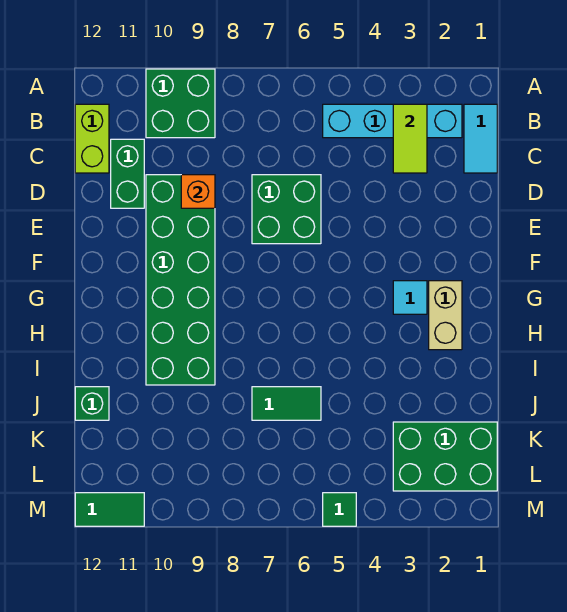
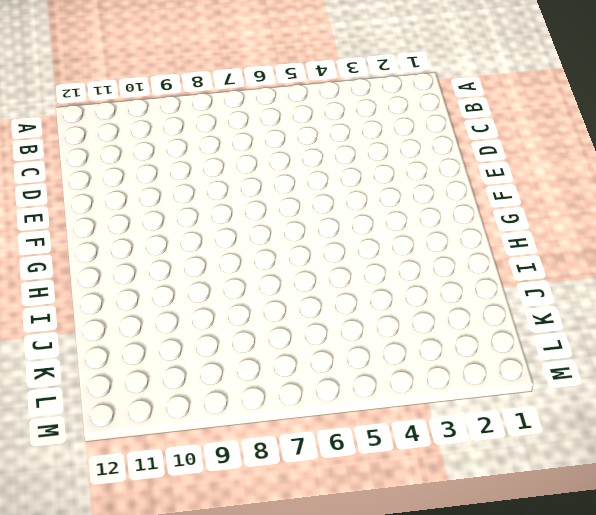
none -> green 2x2 brick [146,69,215,138]
none -> cyan 1x2 tile [464,104,497,173]
none -> cyan 1x4 brick [323,104,462,138]

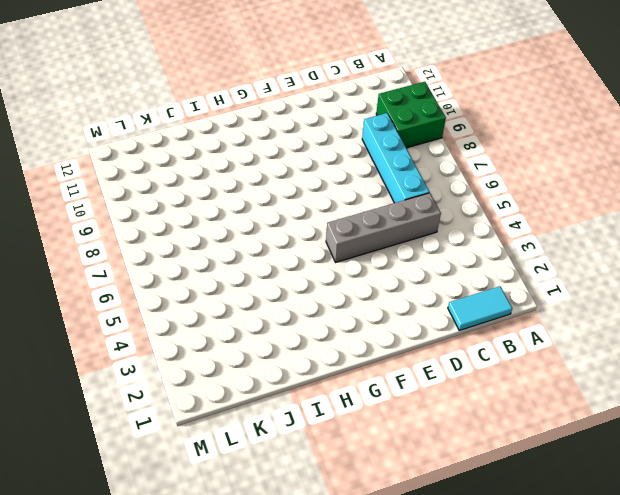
grey 1x4 brick [326,193,441,262] -> none
cyan 1x4 brick [362,113,429,203] -> cyan 1x4 brick moved to [323,104,462,138]
none -> lime 1x2 brick [75,104,109,173]
none -> green 1x2 brick [111,139,144,208]
none -> green 2x2 brick [252,175,321,244]

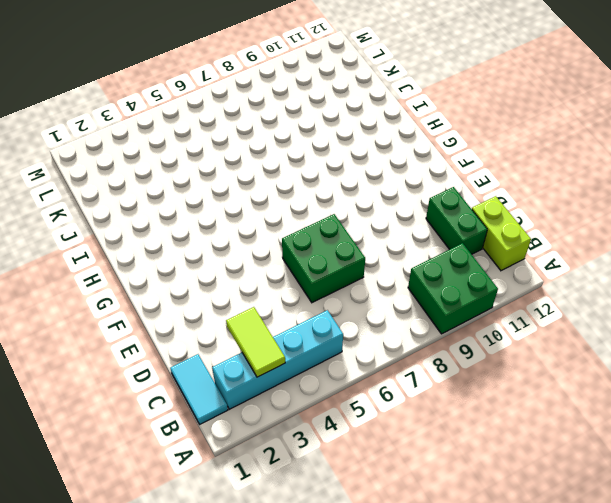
none -> green 2x6 brick [146,175,215,385]
none -> tan 1x2 brick [429,281,462,350]
none -> cyan 1x1 tile [393,281,427,314]

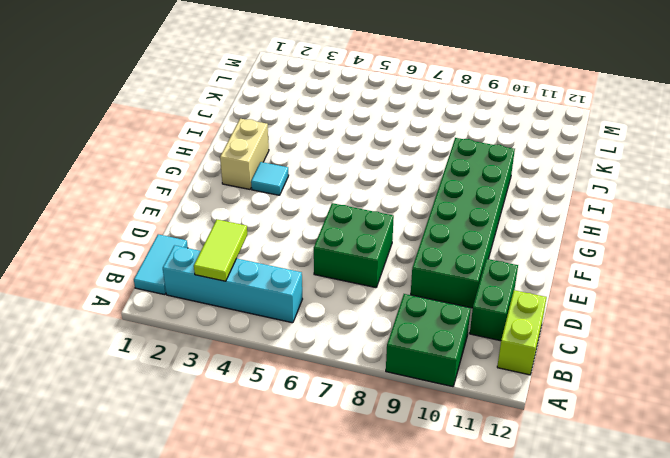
none -> green 1x2 tile [252,387,321,420]
none -> green 1x1 brick [75,387,109,420]
none -> green 2x3 brick [393,422,497,491]

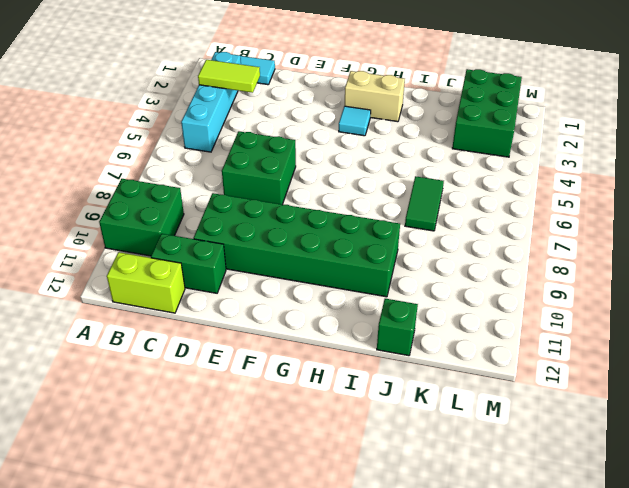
none -> green 1x1 tile [323,493,356,526]
none -> green 1x2 tile [75,493,144,526]
none -> orange 1x1 brick [181,175,215,208]

